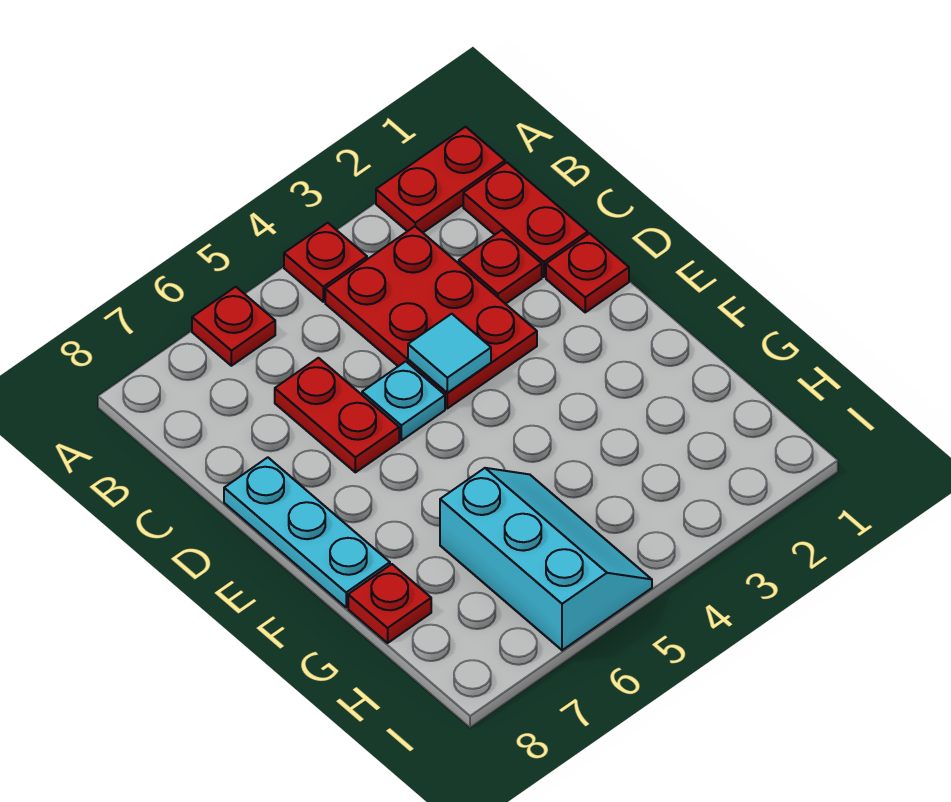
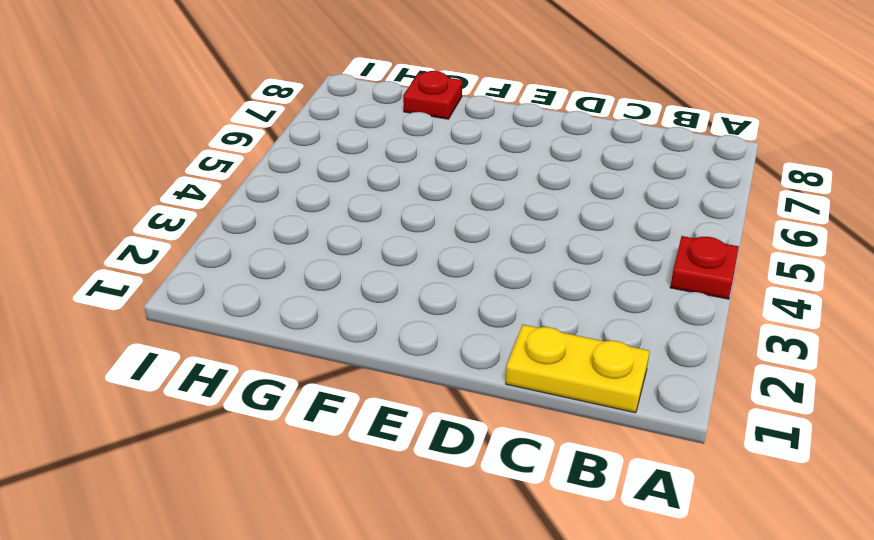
yellow 1x2 plate [506,325,650,413] -> red 1x2 plate [463,162,588,277]
none -> red 1x2 plate [376,127,505,233]
none -> red 1x1 plate [192,287,275,366]
none -> red 2x3 plate [325,227,537,408]

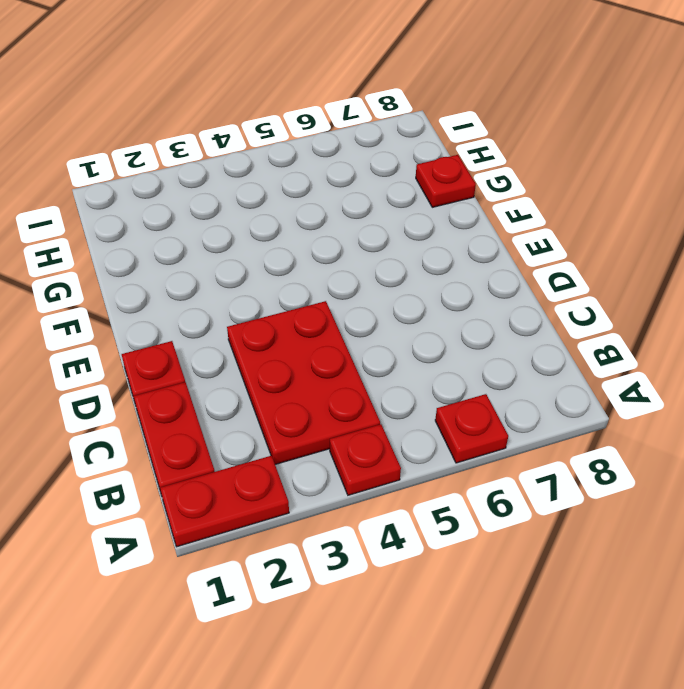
none -> red 1x1 plate [459,230,542,304]
none -> red 1x2 plate [275,358,399,472]
none -> cyan 1x1 plate [362,361,445,440]

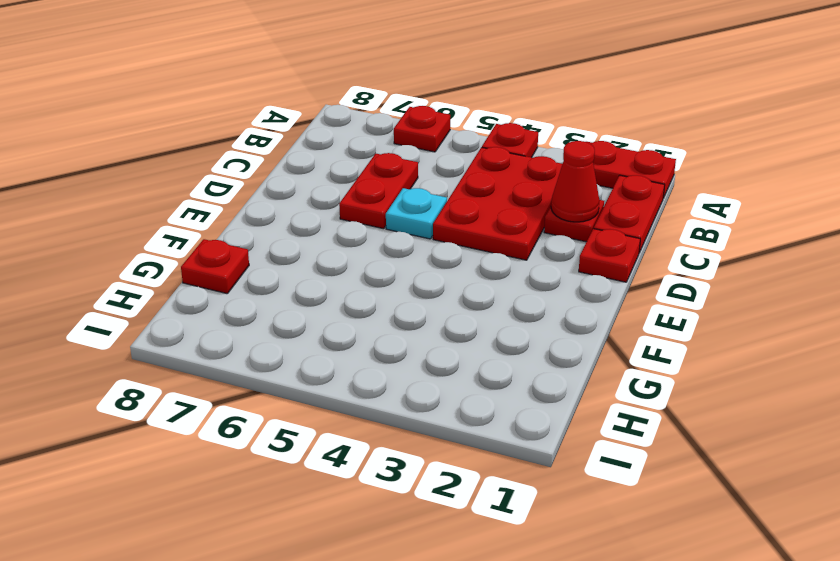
red 1x1 cone [551,141,599,222] -> none
none -> cyan 1x3 plate [224,457,390,607]
none -> cyan 2x3 slope [440,468,652,650]
none -> cyan 1x1 tile [408,314,491,393]

